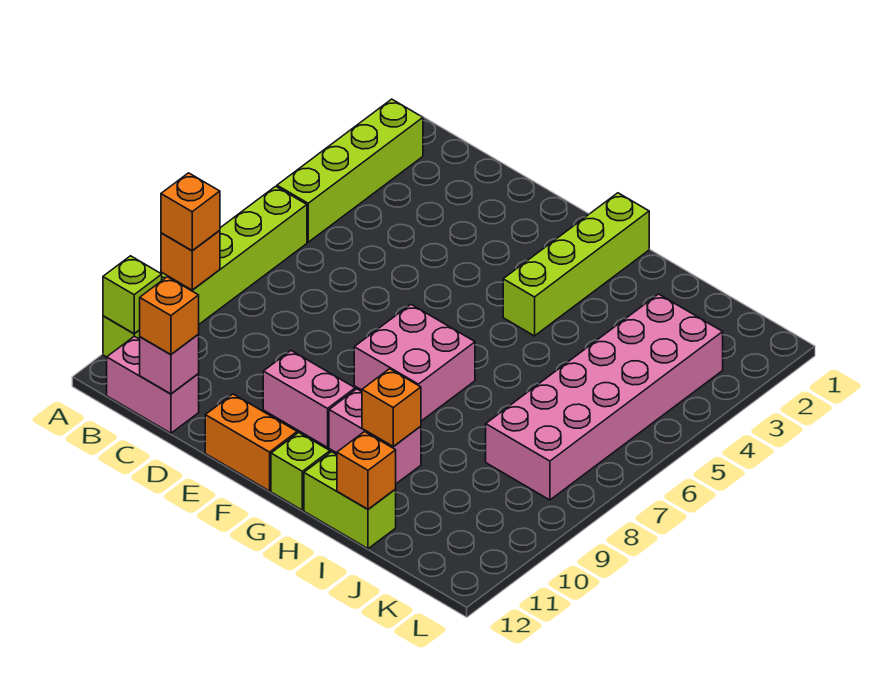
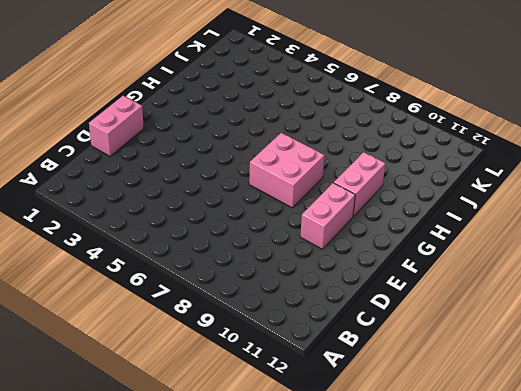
pink 1x2 brick [89,96,144,156] -> pink 1x2 brick moved to [107,336,199,433]
none -> lime 1x4 brick [277,99,423,242]
none -> lime 1x6 brick [103,186,307,357]
none -> orange 1x2 brick [205,394,297,491]

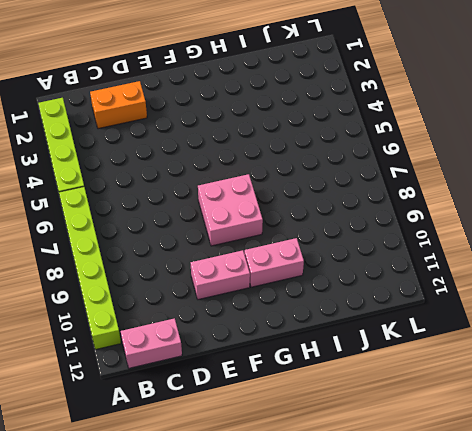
orange 1x2 brick [90,81,147,129] -> orange 1x2 brick moved to [205,394,297,491]
none -> lime 1x4 brick [503,193,649,336]
none -> lime 1x1 brick [271,433,330,510]
none -> lime 1x2 brick [304,452,396,549]

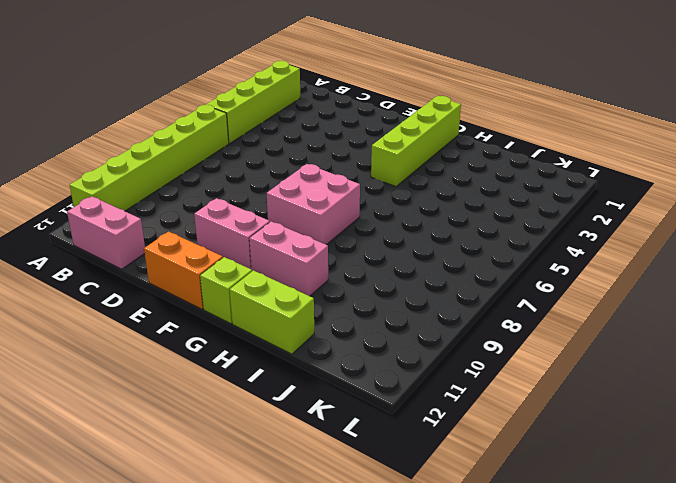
none -> pink 2x6 brick [486,294,723,500]
none -> orange 1x1 brick [161,231,220,290]
none -> lime 1x1 brick [103,256,162,334]

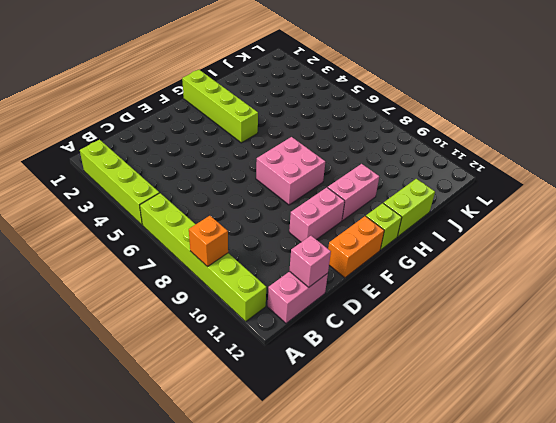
none -> pink 2x6 brick [486,294,723,500]
none -> lime 1x1 brick [103,256,162,334]
none -> orange 1x1 brick [362,369,421,447]

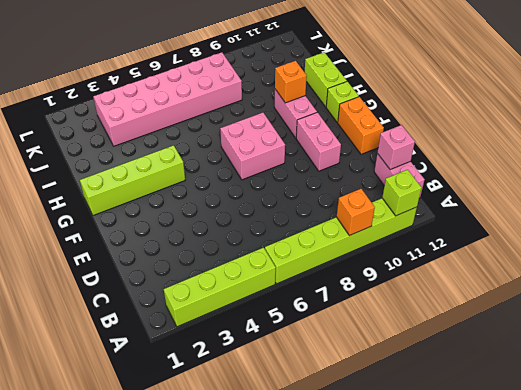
none -> orange 1x1 brick [337,432,396,509]
none -> orange 1x1 brick [161,173,220,251]
none -> orange 1x1 brick [140,277,199,354]

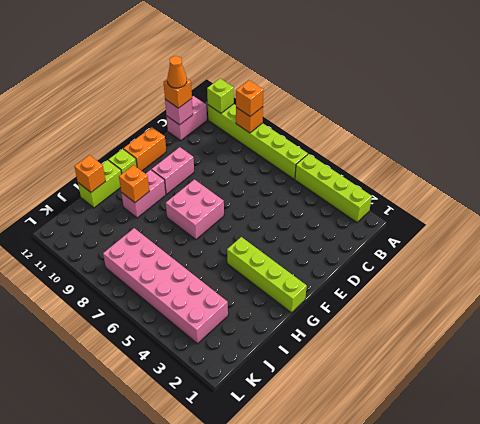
orange 1x1 cone [167,56,187,88] -> none

